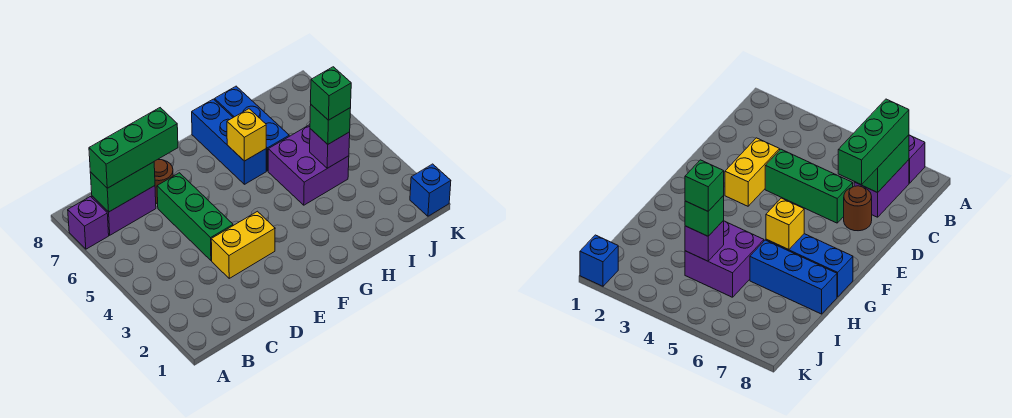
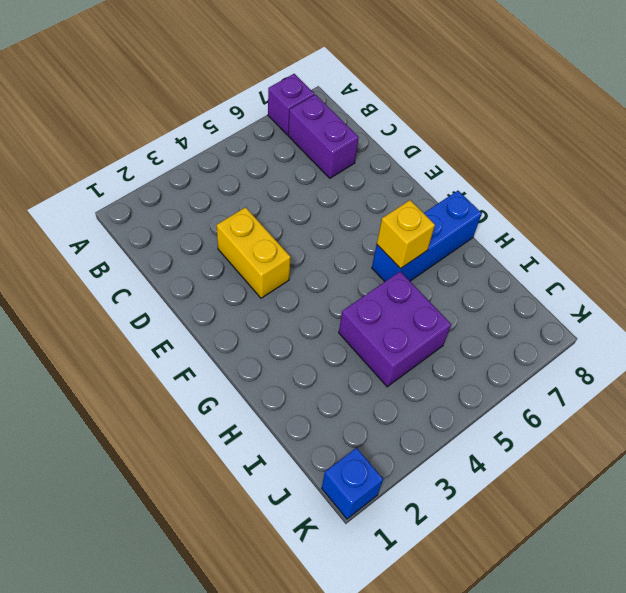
none -> green 1x3 brick [157,173,233,260]
none -> brown 1x1 round brick [154,160,173,204]
none -> blue 1x3 brick [215,86,289,171]

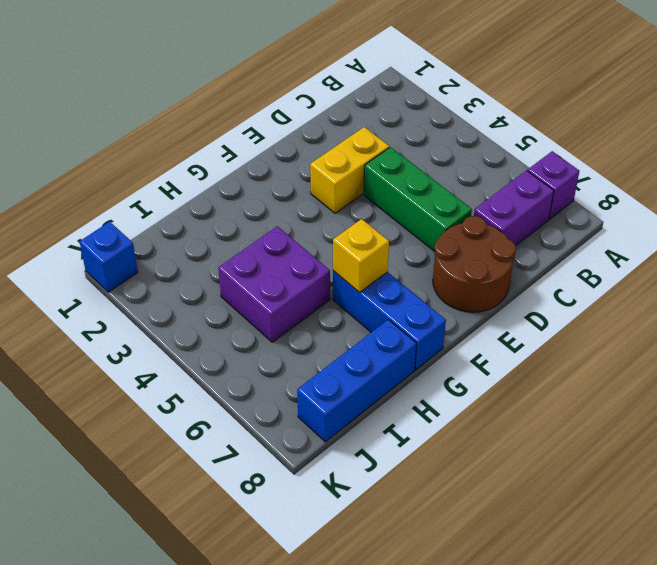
brown 2x2 round brick [433,216,516,312] -> brown 1x1 round brick [154,160,173,204]
blue 1x3 brick [297,320,416,442] -> blue 1x3 brick turned to [215,86,289,171]
none -> green 1x2 brick [90,162,155,212]
none -> purple 1x1 brick [310,129,350,168]
none -> green 1x3 brick [89,108,178,188]

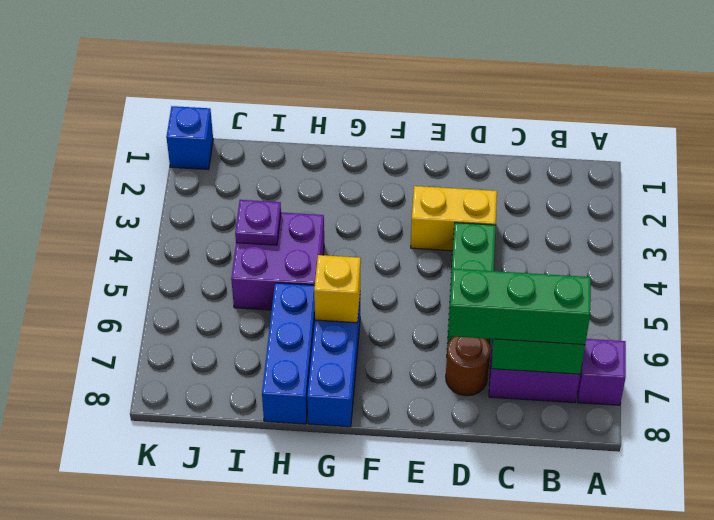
purple 1x1 plate [235,200,281,245] -> purple 1x1 brick [310,129,350,168]
none -> green 1x1 brick [310,105,351,144]
none -> green 1x1 brick [311,67,351,120]

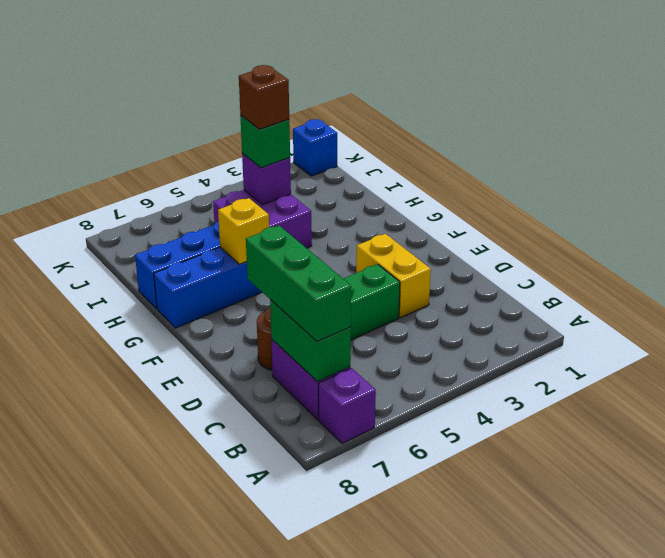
brown 1x1 brick [239,65,289,129] -> green 1x1 brick [311,67,351,120]

